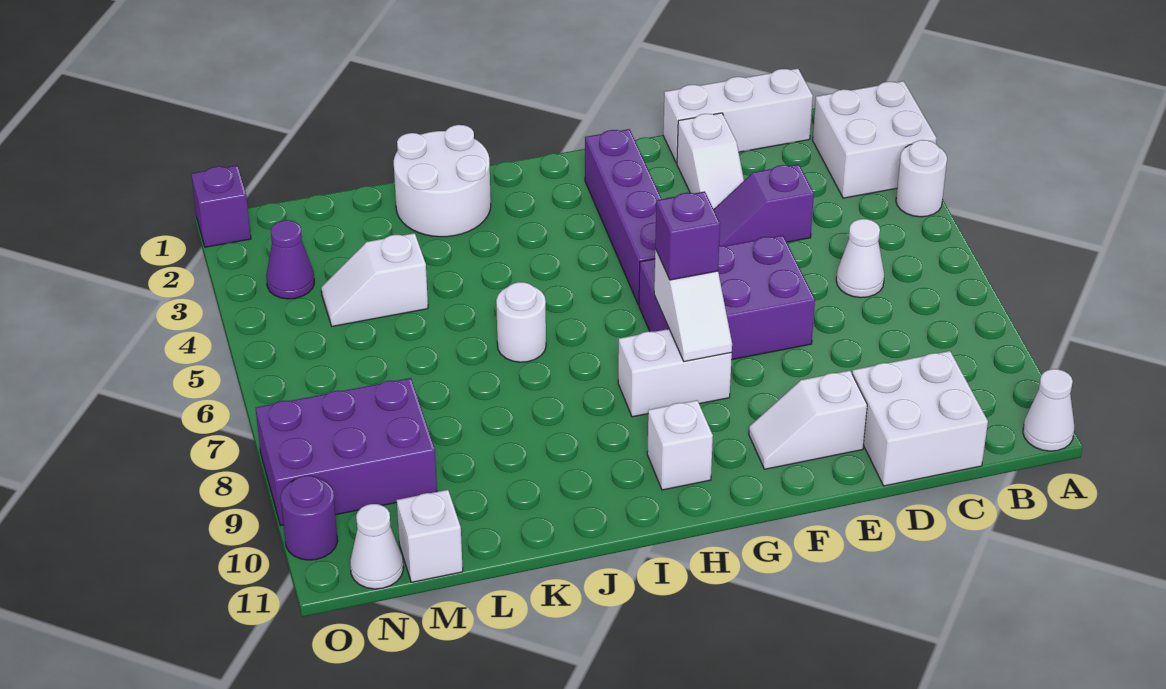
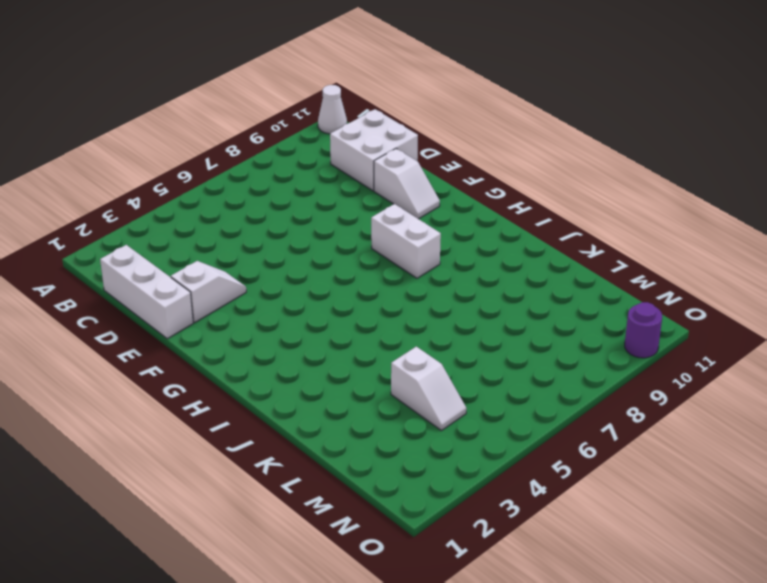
none -> white 2x2 brick [813,81,937,198]
none -> white 1x1 round brick [896,140,947,217]
none -> white 1x1 cone [836,219,884,298]

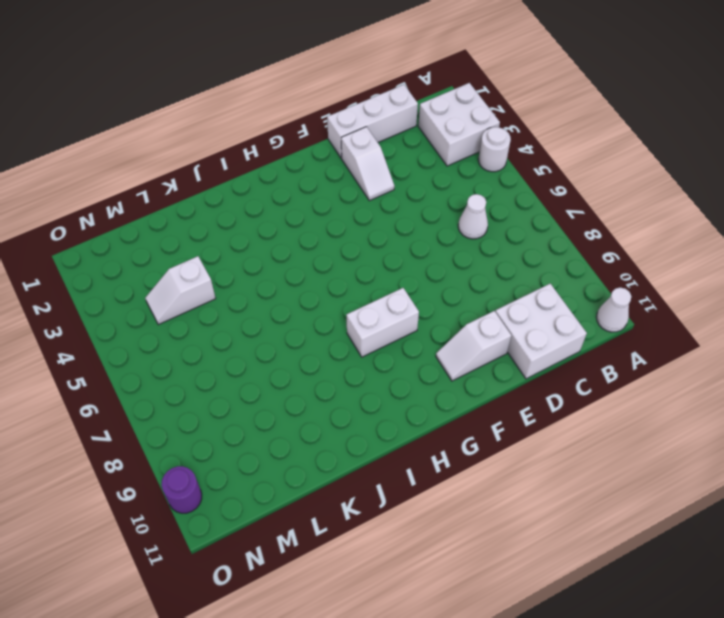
none -> purple 1x2 slope [714,164,814,246]
none -> purple 2x3 brick [639,235,815,359]
none -> purple 1x4 brick [585,129,661,305]

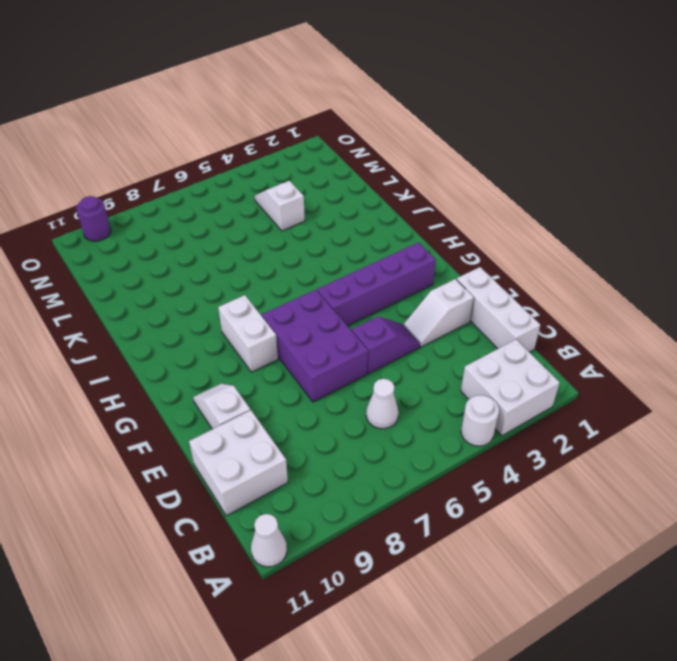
purple 1x2 slope [352,316,420,374] -> purple 1x2 slope turned to [714,164,814,246]
none -> white 1x1 brick [647,400,713,490]
none -> white 2x2 round brick [394,125,491,237]
none -> white 1x1 round brick [496,282,546,362]

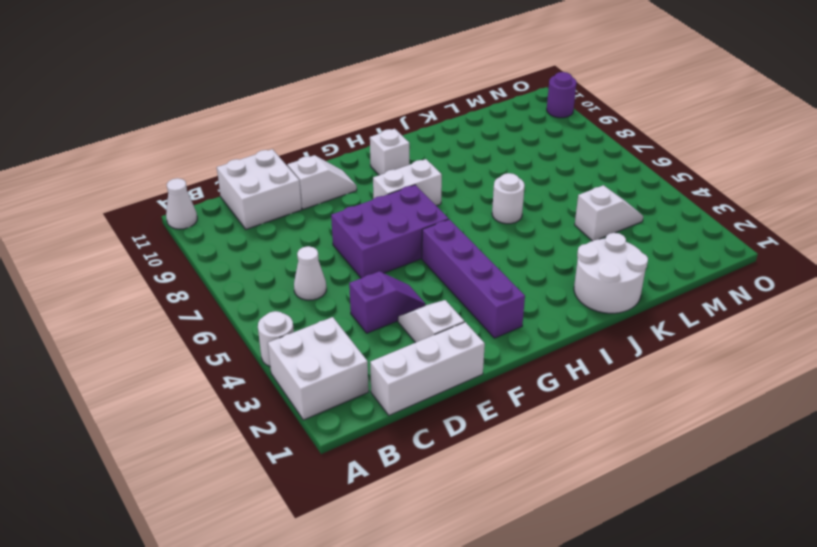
none -> purple 2x3 brick [256,378,437,525]
none -> white 1x1 brick [397,490,463,582]
none -> purple 1x1 cone [266,220,314,299]

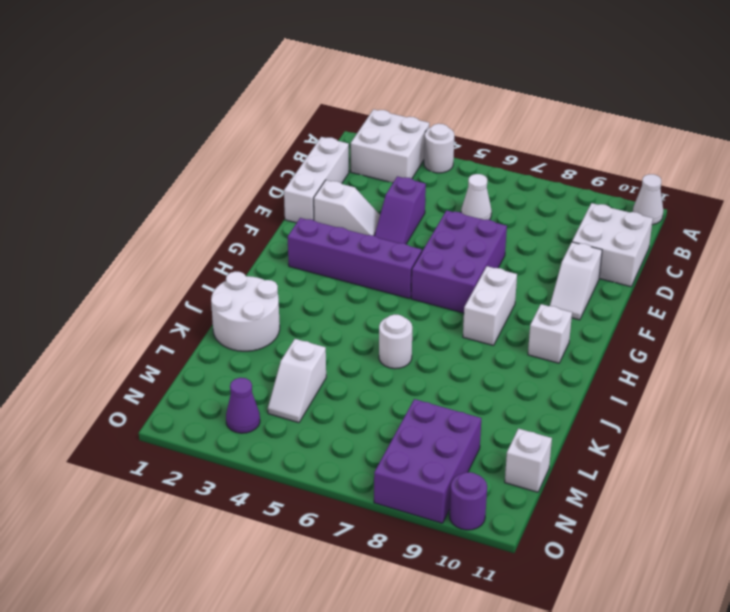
none -> white 1x1 cone [350,504,403,589]
none -> purple 1x1 brick [191,166,251,247]
none -> white 1x2 slope [654,249,732,362]

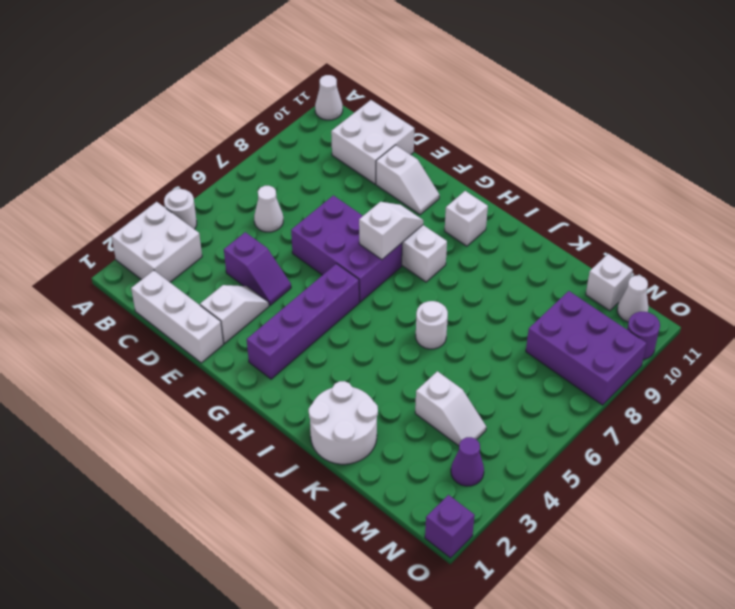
none -> purple 1x1 brick [655,192,720,280]

